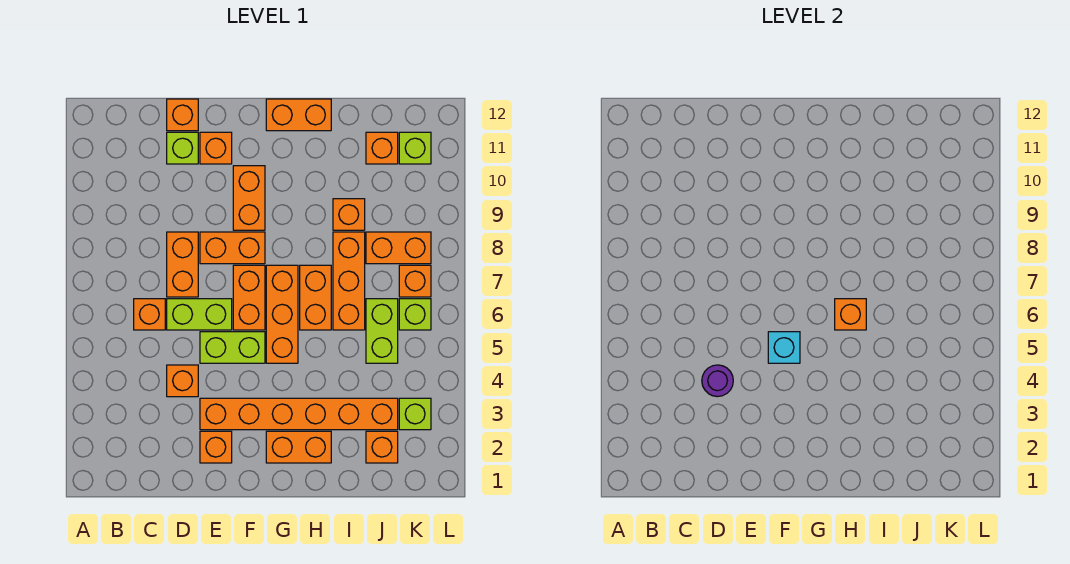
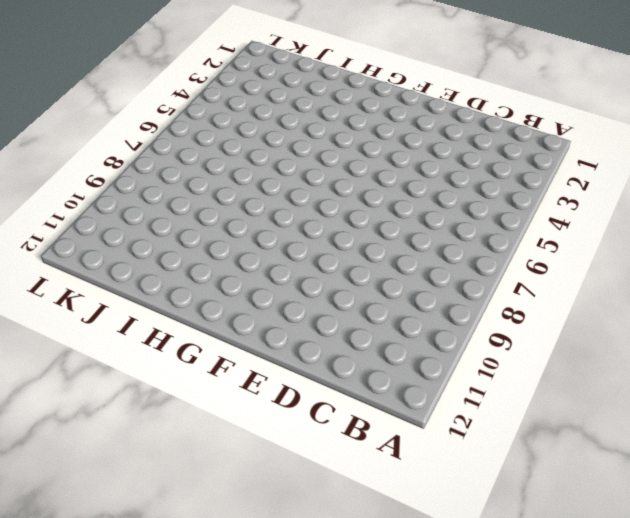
none -> orange 1x1 brick [134,299,165,330]
none -> orange 1x1 brick [167,365,198,397]
none -> lime 1x2 brick [167,299,232,330]
none -> orange 1x2 brick [167,232,198,297]

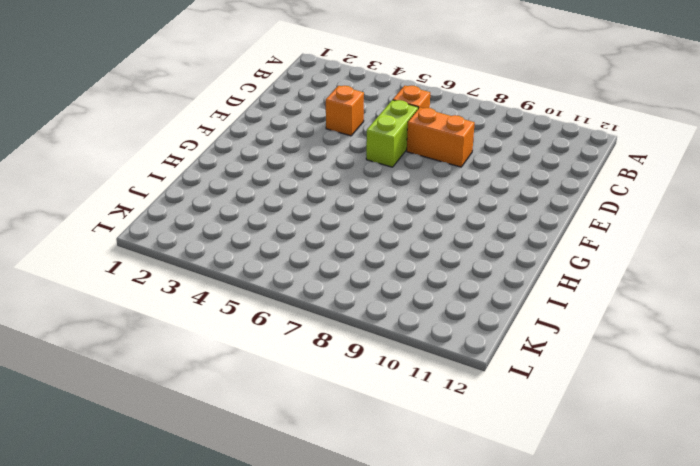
none -> lime 1x1 brick [167,132,198,164]
none -> orange 1x1 brick [167,99,198,131]
none -> orange 1x1 brick [200,431,232,463]
none -> orange 1x6 brick [200,398,398,430]

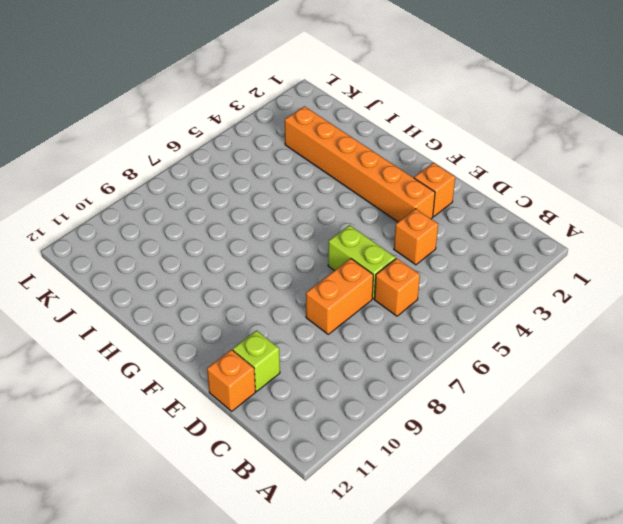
none -> lime 1x2 brick [200,332,265,363]
none -> orange 1x2 brick [200,232,265,264]
none -> orange 1x1 brick [200,132,232,164]
none -> orange 1x2 brick [233,265,265,330]

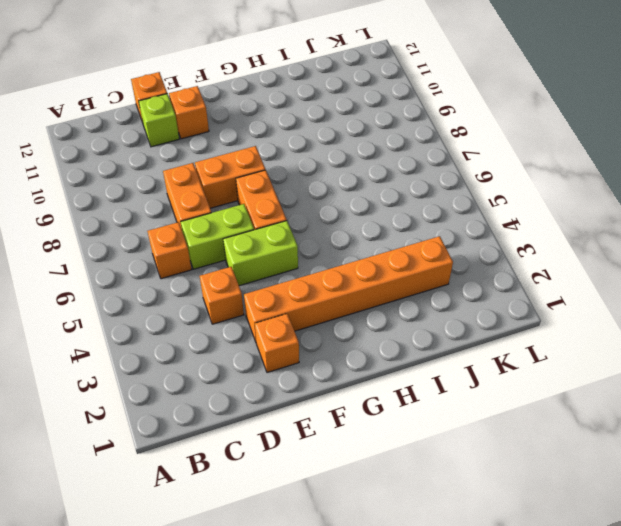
none -> orange 1x2 brick [233,166,265,230]
none -> orange 1x2 brick [266,431,331,463]
none -> orange 1x3 brick [266,265,298,363]
none -> orange 1x2 brick [266,99,331,131]

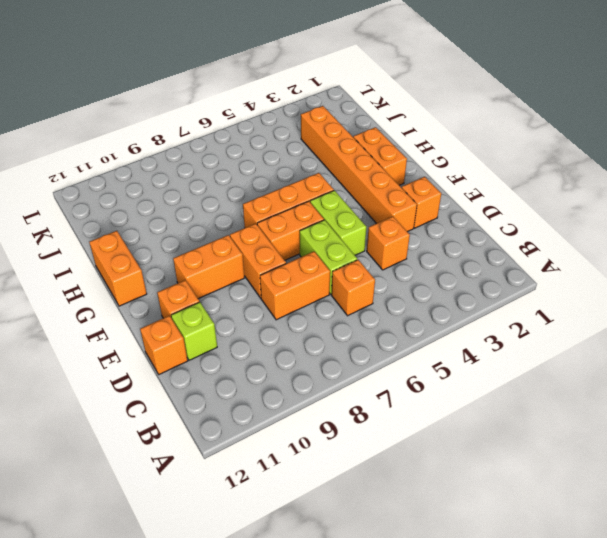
none -> orange 1x2 brick [300,265,331,330]
none -> orange 1x3 brick [333,232,365,330]
none -> orange 1x1 brick [333,199,365,230]
none -> orange 1x1 brick [366,431,398,463]

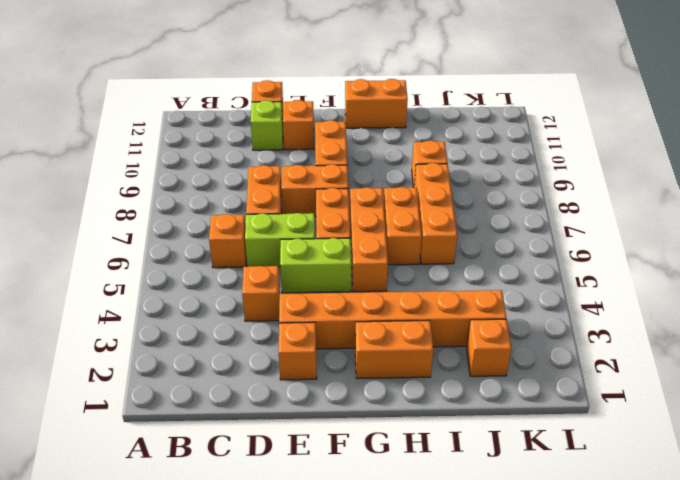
none -> lime 1x2 brick [366,299,398,363]
none -> orange 1x2 brick [366,232,431,264]
none -> orange 1x1 brick [366,132,398,164]
none -> lime 1x1 brick [399,398,431,430]

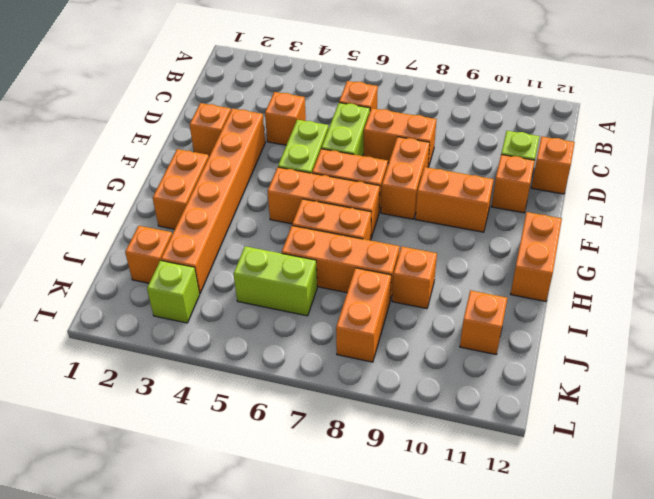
none -> lime 1x1 brick [399,299,431,330]
none -> orange 1x1 brick [399,265,431,297]
none -> lime 1x1 brick [399,132,431,164]
none -> purple 1x1 round brick [702,365,733,397]

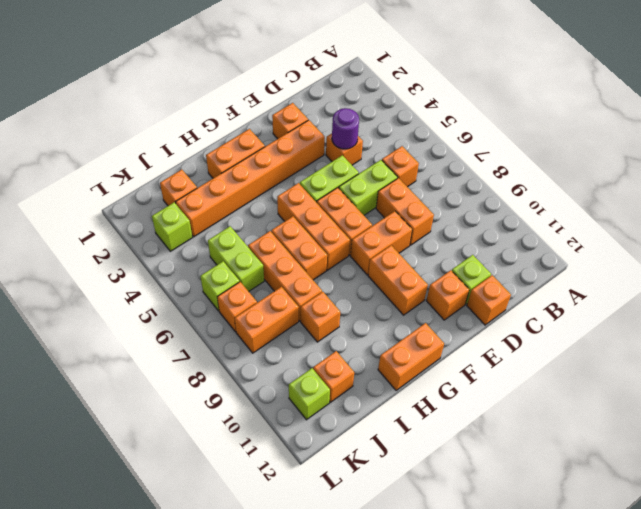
none -> cyan 1x1 brick [768,332,800,363]
none -> orange 1x1 brick [835,299,866,330]

